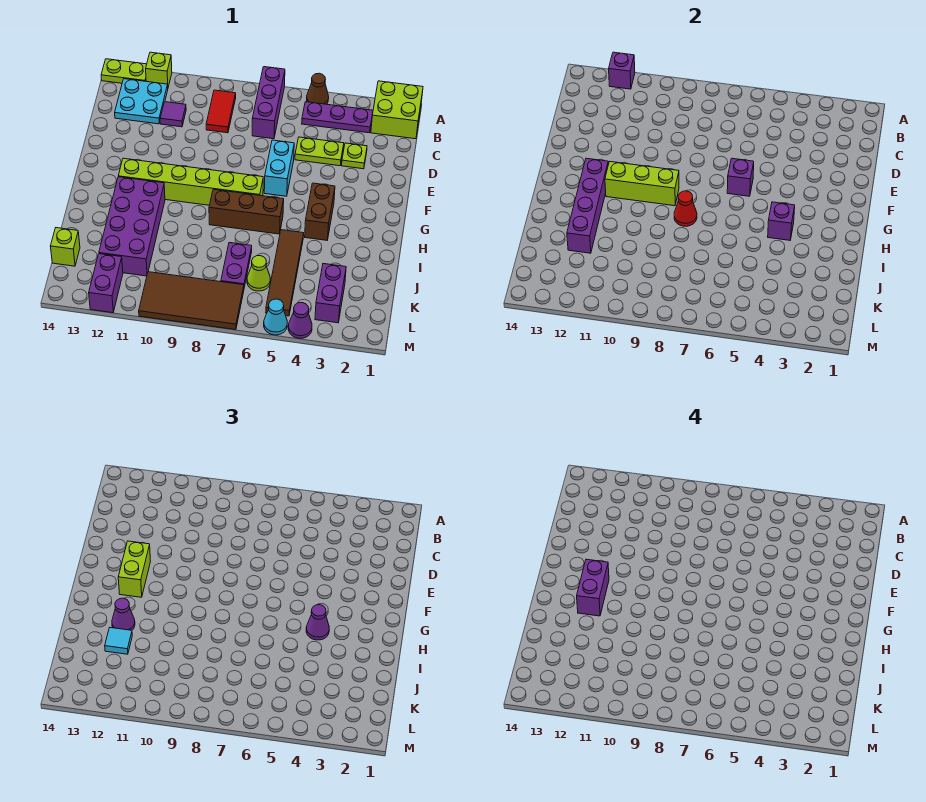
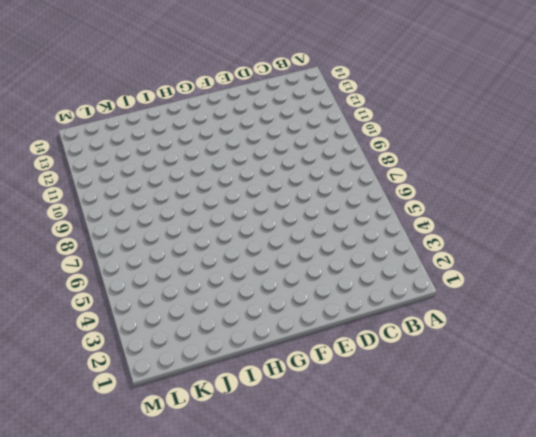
none -> lime 2x2 brick [371,81,423,139]
none -> brown 1x1 cone [307,73,329,104]
none -> purple 1x3 brick [252,67,285,139]
none -> lime 1x1 brick [146,52,172,87]

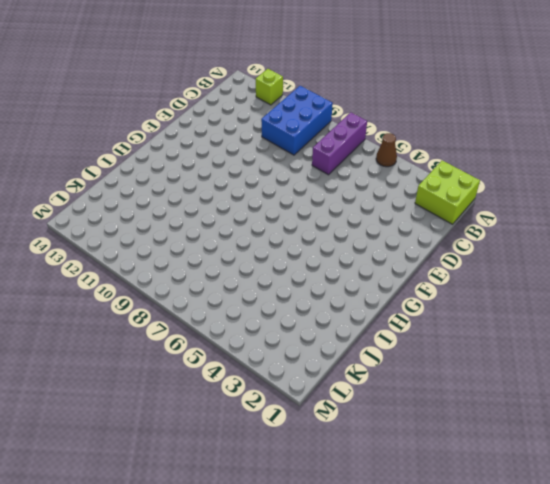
blue 2x3 brick [261,86,333,155] -> red 1x2 tile [206,90,236,133]
none -> lime 1x2 plate [101,59,147,83]
none -> purple 1x3 plate [302,102,373,133]
none -> cyan 2x2 plate [115,79,168,124]
none -> purple 1x1 tile [160,102,186,127]

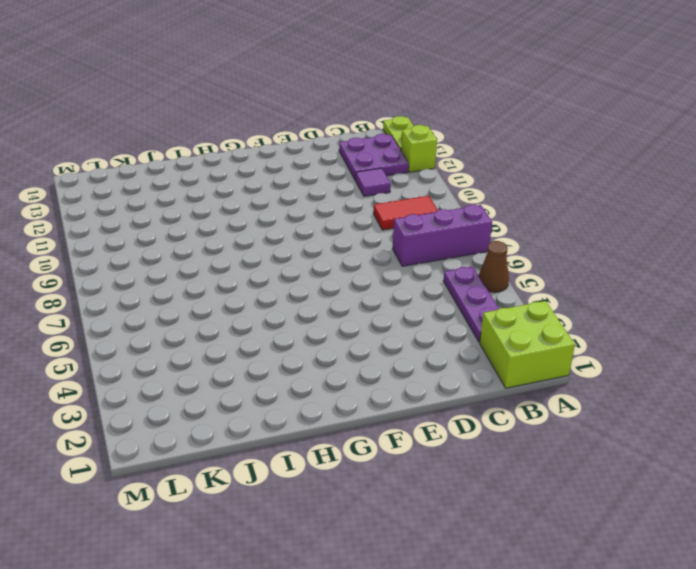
purple 2x2 plate [339,134,409,180] -> cyan 2x2 plate [115,79,168,124]
none -> lime 1x1 plate [342,143,367,169]
none -> lime 1x2 plate [295,137,344,166]
none -> cyan 1x2 brick [264,140,294,196]
none -> brown 1x2 brick [305,183,335,240]

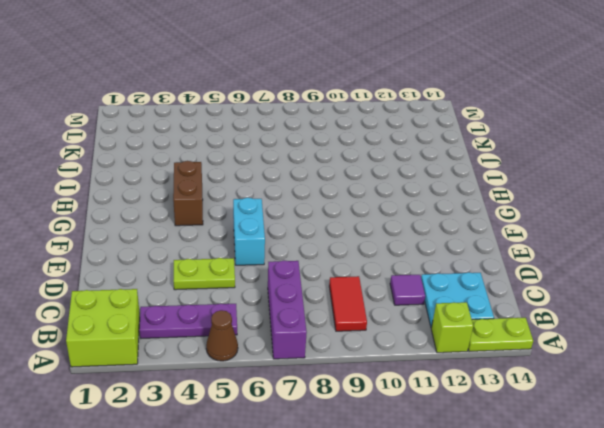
none -> lime 1x1 plate [342,143,367,169]
none -> lime 1x6 brick [118,158,263,205]
none -> brown 1x3 brick [209,189,284,234]
none -> purple 2x4 brick [99,177,165,276]

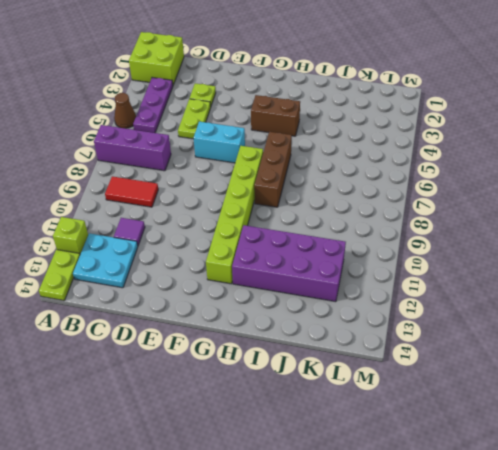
none -> brown 1x4 tile [266,230,304,316]
none -> purple 1x2 plate [221,243,252,287]
none -> purple 1x2 brick [315,264,346,323]
none -> lime 1x1 cone [247,256,270,291]

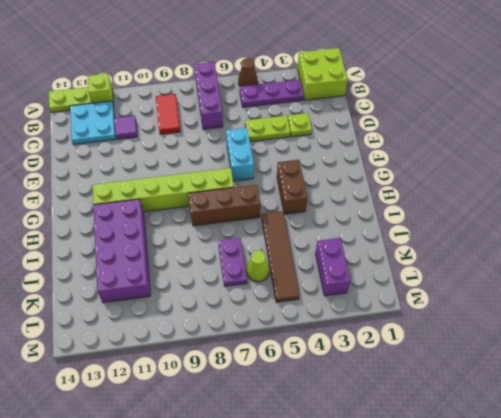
none -> lime 1x1 brick [50,228,80,266]
none -> brown 2x4 tile [139,272,244,330]
none -> purple 1x2 brick [89,254,123,313]
none -> purple 1x1 cone [288,303,312,338]

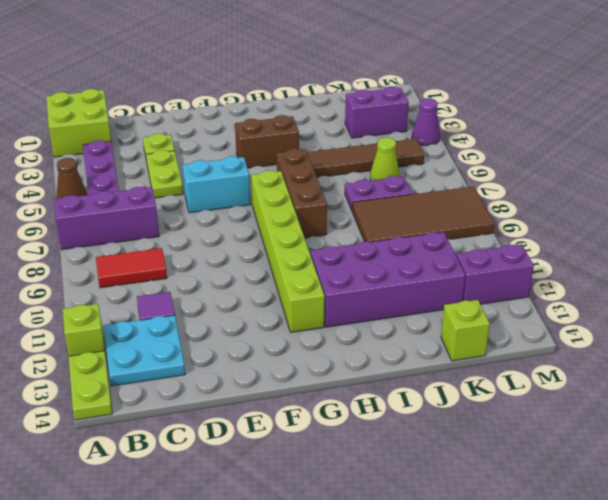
brown 2x4 tile [352,186,494,242] -> brown 2x4 tile turned to [139,272,244,330]
none -> cyan 1x1 cone [264,299,287,335]
none -> purple 1x1 brick [609,52,635,89]
none -> purple 1x1 brick [727,158,754,196]
none -> lime 1x3 brick [605,162,679,206]

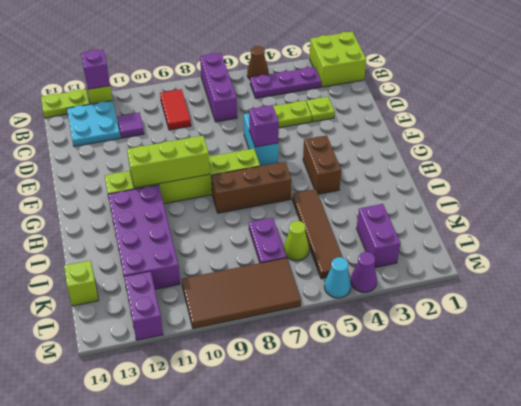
none -> purple 1x4 brick [567,158,608,253]
none -> purple 1x1 brick [768,202,795,240]
none -> red 1x1 cone [674,191,697,226]
none -> lime 1x2 brick [118,541,150,597]

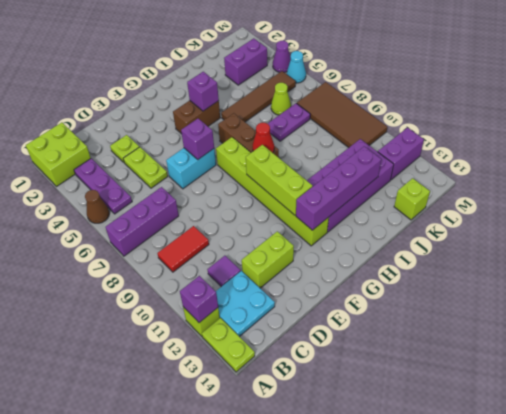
lime 1x2 brick [242,231,294,288] -> lime 1x2 brick moved to [118,541,150,597]
none -> purple 1x1 cone [306,605,329,640]
none -> purple 1x1 cone [112,598,135,630]
none -> cyan 1x1 tile [105,628,132,654]
none -> purple 1x2 brick [577,559,609,616]

